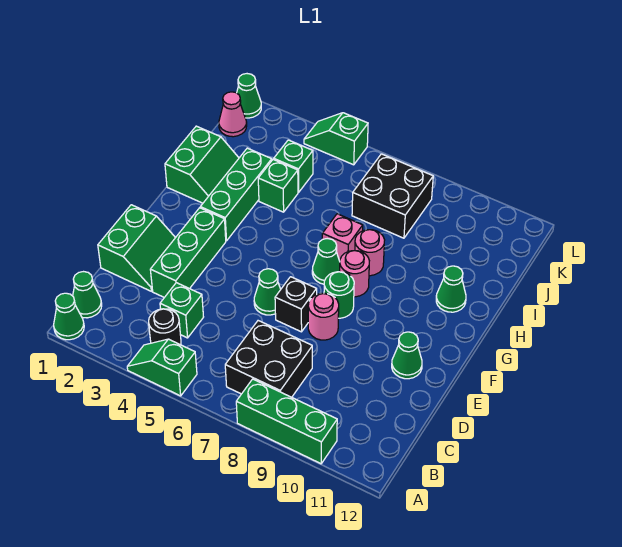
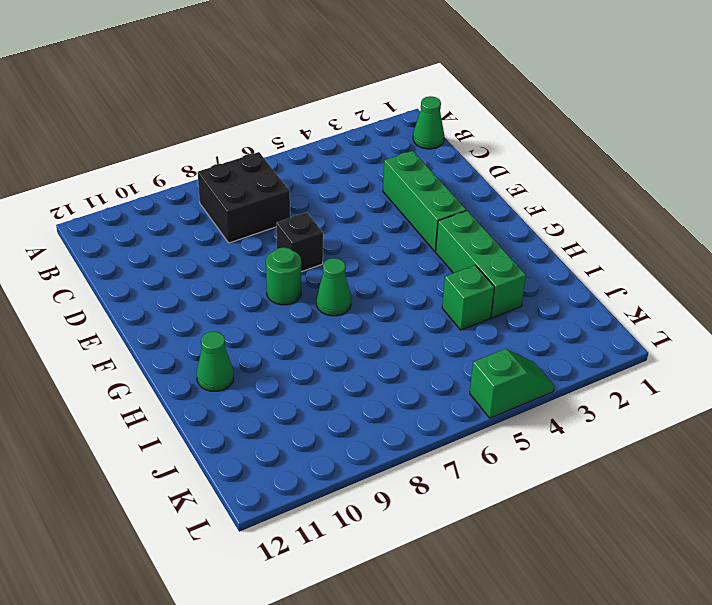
none -> green 1x1 cone [54,293,84,340]
none -> green 1x2 slope [127,339,197,396]
none -> green 1x3 brick [236,379,337,464]

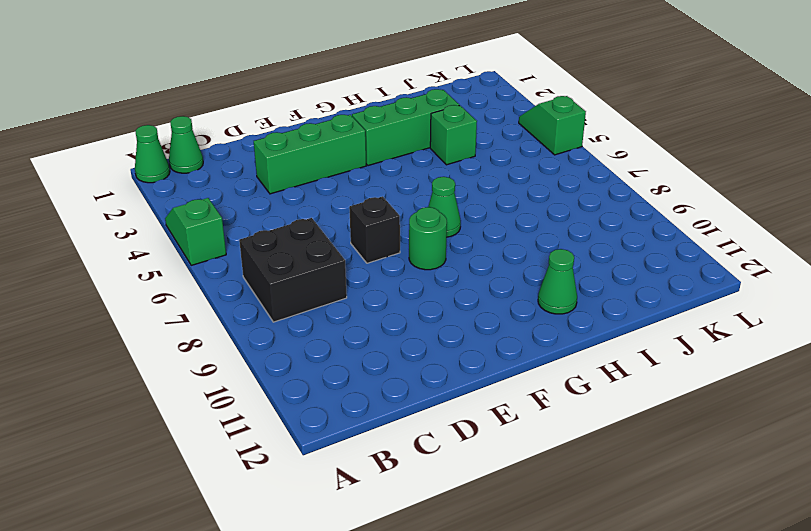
none -> green 1x3 brick [236,379,337,464]
none -> black 1x1 round brick [149,309,181,345]
none -> green 1x1 brick [160,283,203,338]

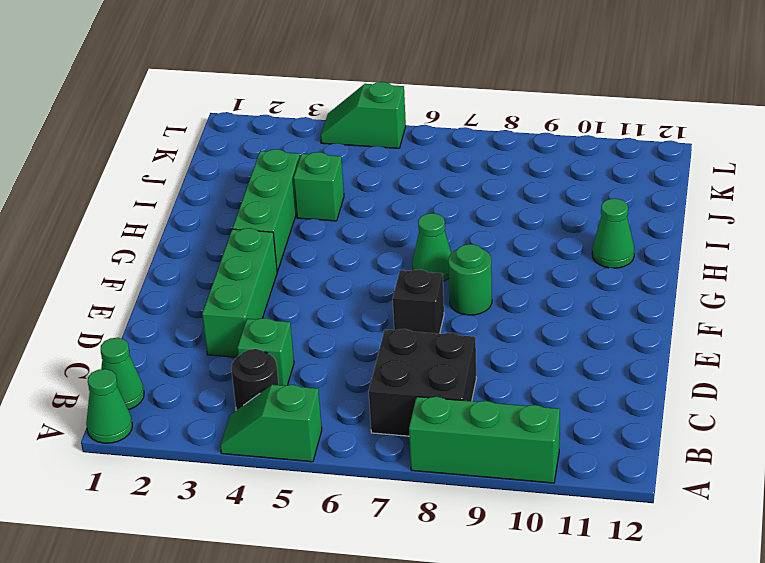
none -> green 2x2 slope [98,205,175,291]
none -> green 1x1 cone [254,269,281,315]
none -> pink 1x1 round brick [308,293,339,340]

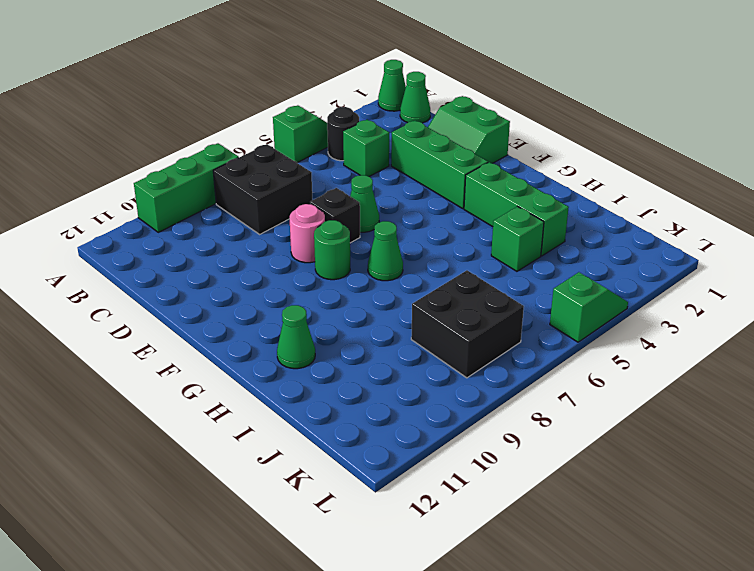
none -> green 1x1 cone [392,332,422,379]
none -> pink 1x1 round brick [340,251,369,297]
none -> green 2x2 slope [165,126,239,203]

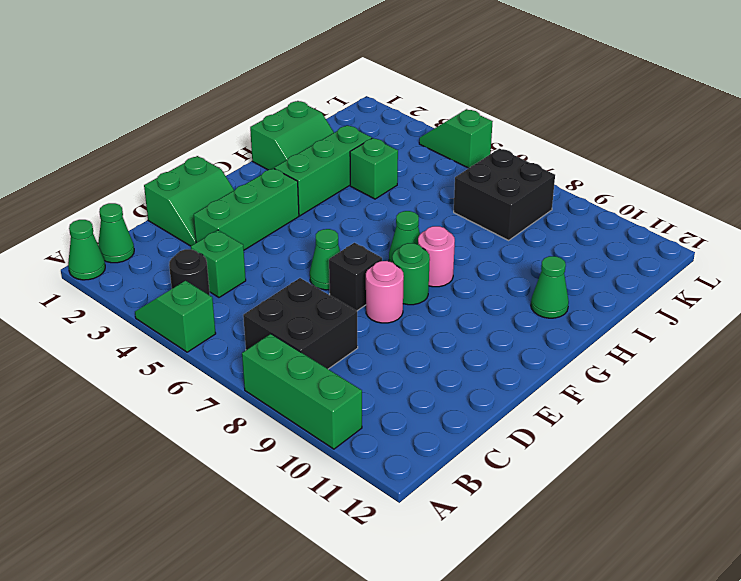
none -> green 1x1 cone [392,332,422,379]
none -> pink 1x1 brick [322,214,363,261]
none -> pink 1x1 round brick [355,230,385,276]

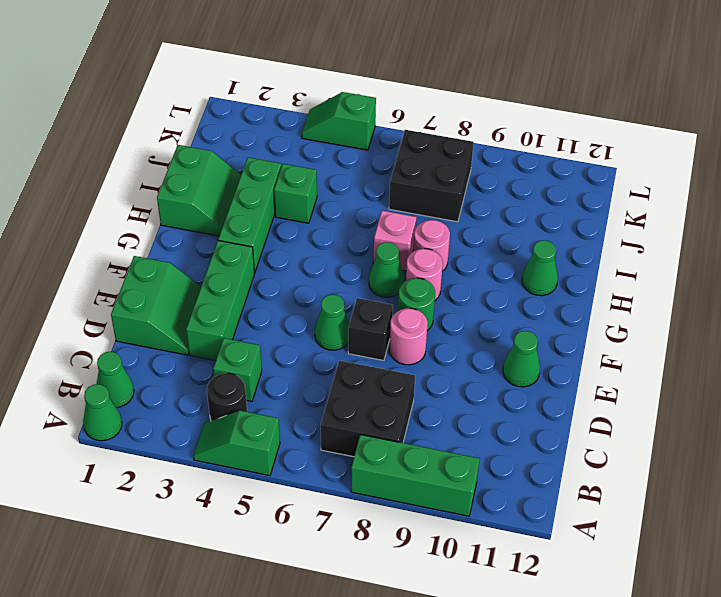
none -> green 1x1 brick [274,140,313,192]
none -> pink 1x1 cone [219,92,247,137]
none -> green 1x1 cone [237,74,261,118]

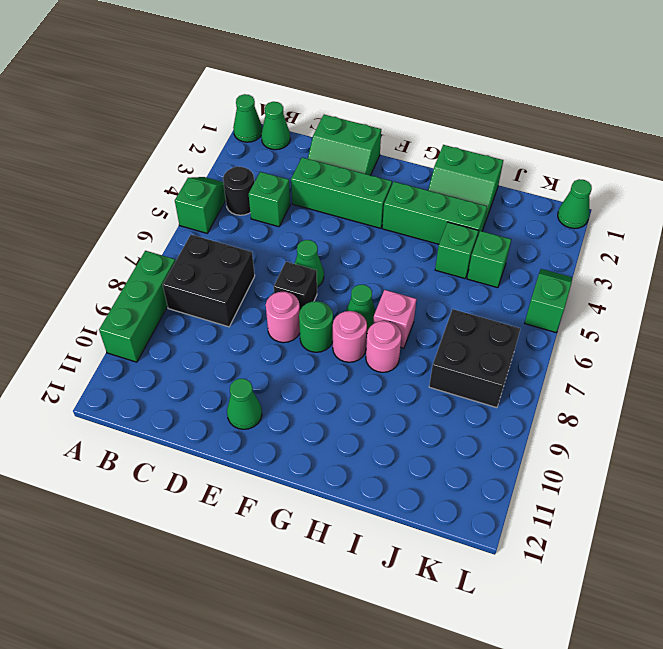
none -> green 1x1 cone [436,266,466,312]
none -> pink 1x1 cone [219,92,247,137]

